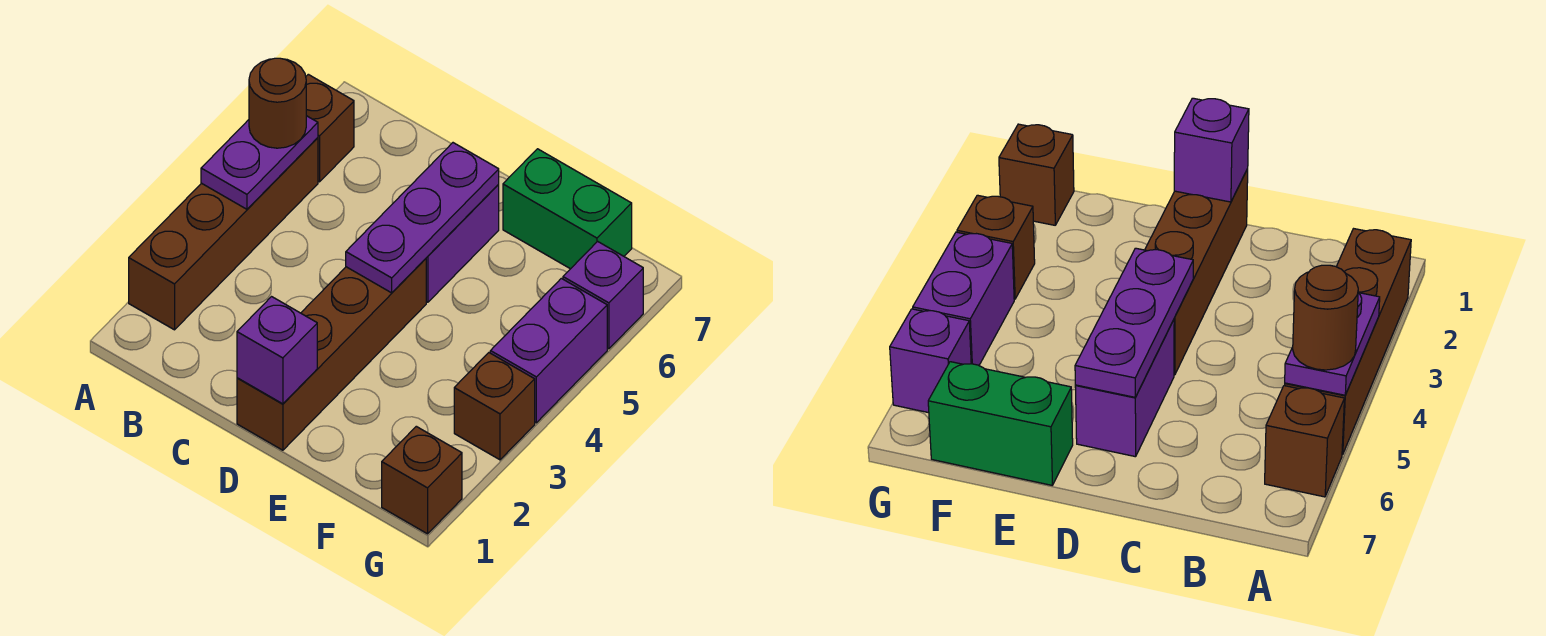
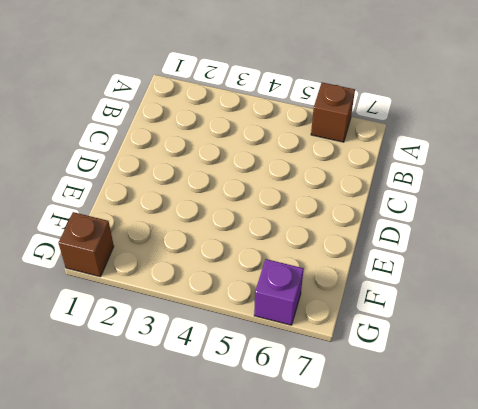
none -> brown 1x4 brick [129,138,318,330]
none -> brown 1x4 brick [237,259,426,450]
none -> purple 1x2 brick [426,185,499,302]

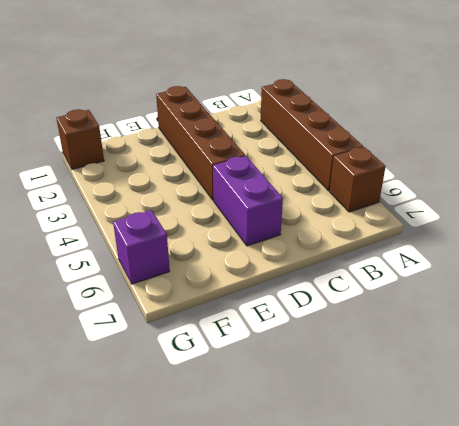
none -> green 1x2 brick [503,149,632,269]
none -> brown 1x1 brick [454,353,535,460]
none -> purple 1x2 brick [490,278,607,423]

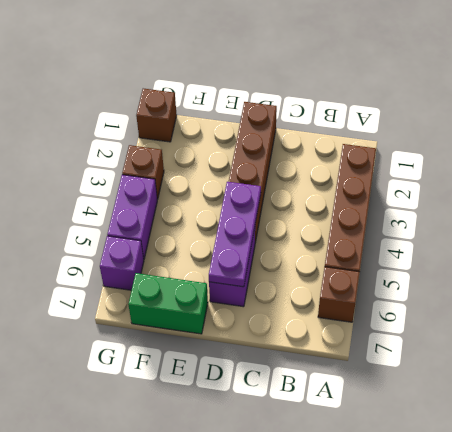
none -> purple 1x2 plate [201,116,318,209]
none -> purple 1x1 brick [237,297,317,404]
none -> brown 1x1 round brick [249,58,306,148]

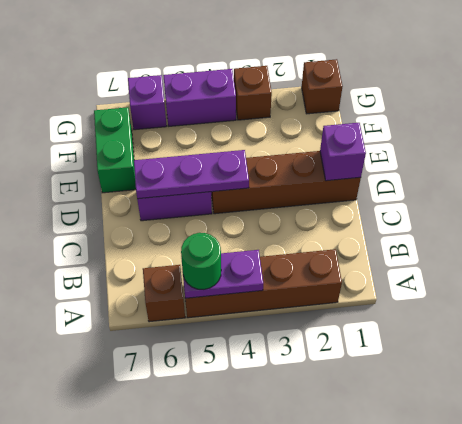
green 1x1 round brick [181,233,221,290] -> brown 1x1 round brick [249,58,306,148]

